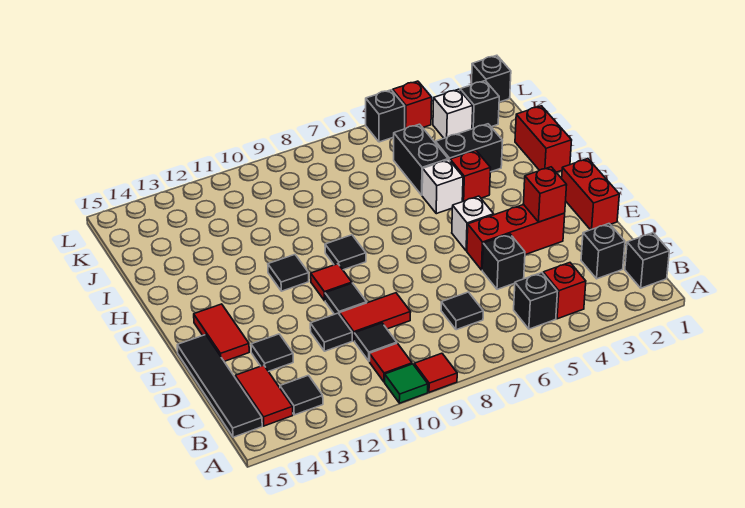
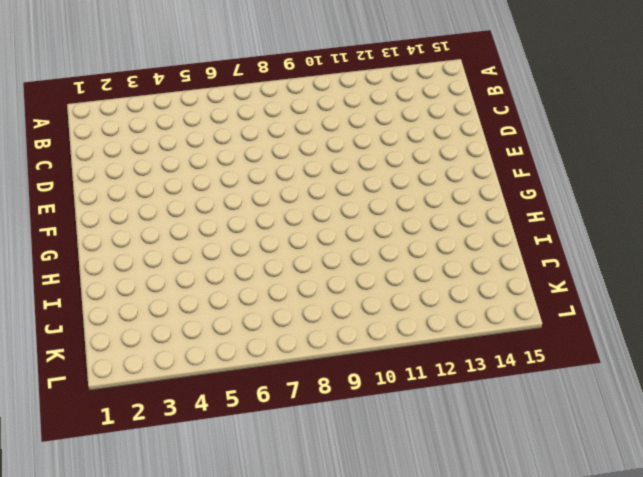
none -> red 1x1 tile [414,353,457,392]
none -> green 1x1 tile [385,364,428,403]
none -> black 1x1 brick [625,233,669,288]
none -> red 1x1 brick [543,263,586,319]

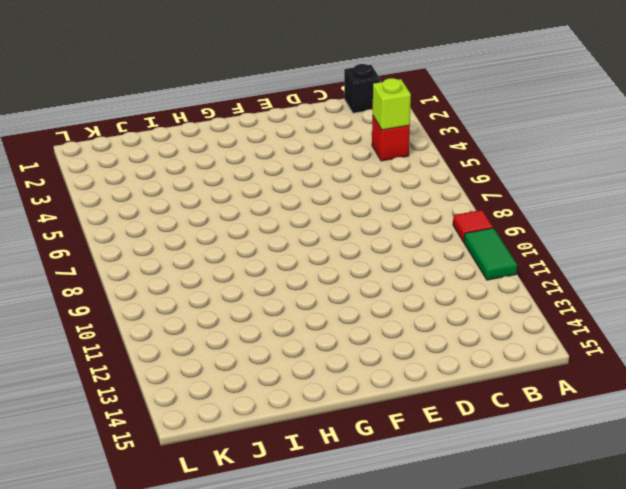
green 1x2 tile [464,228,517,280] -> green 1x1 tile [385,364,428,403]
lime 1x1 brick [373,78,411,130] -> none
none -> black 1x1 brick [514,273,557,329]
none -> red 1x1 tile [370,343,412,382]
none -> black 1x1 tile [280,375,323,415]
none -> red 1x2 tile [235,365,293,426]

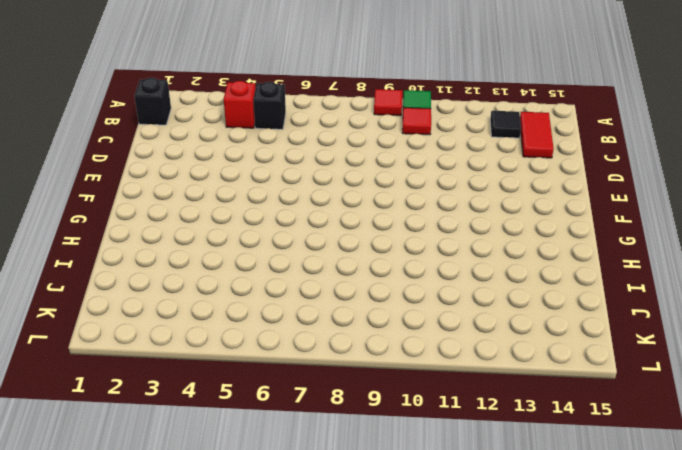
none -> black 1x4 tile [177,335,262,437]
none -> black 1x1 brick [581,224,625,279]
none -> black 1x1 tile [441,292,483,330]
none -> black 1x1 tile [354,323,397,361]

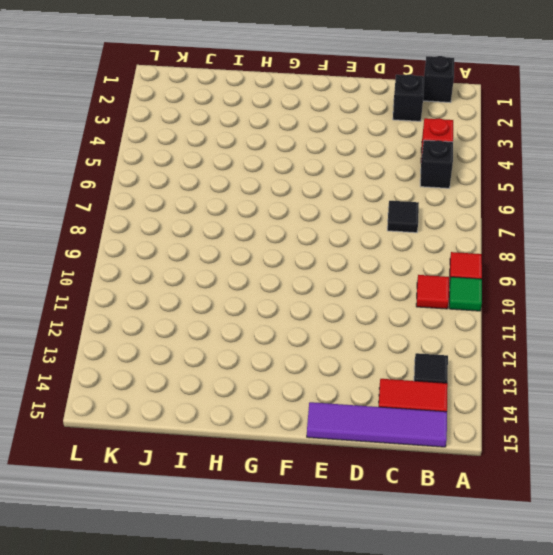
purple 1x4 tile [307,402,447,447] -> black 1x4 tile [177,335,262,437]
none -> black 1x1 tile [354,323,397,361]
none -> black 1x1 brick [482,234,525,289]
none -> red 1x2 tile [340,293,411,341]
none -> black 1x1 tile [310,313,352,351]

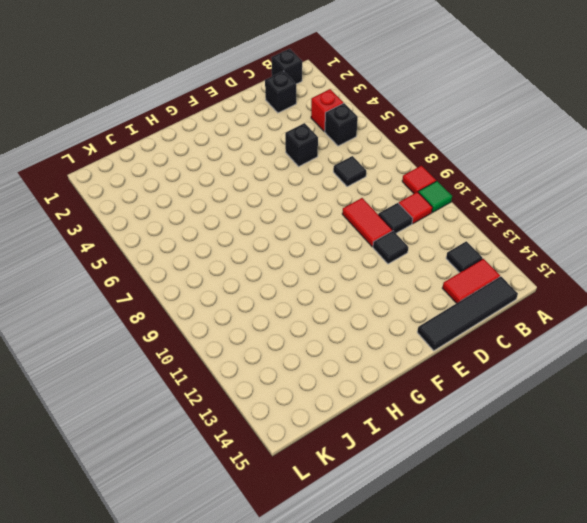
none -> black 1x1 tile [251,334,293,372]
none -> red 1x2 brick [562,159,619,230]
none -> red 1x3 brick [467,205,565,270]
none -> black 1x1 tile [325,283,367,315]

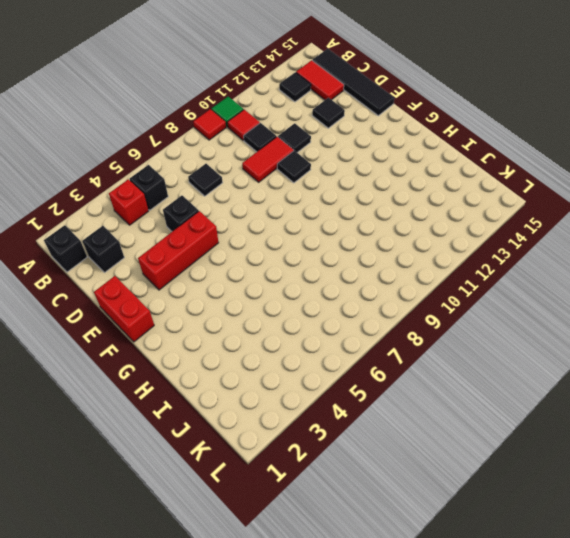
none -> red 1x2 tile [194,304,249,361]
none -> white 1x1 brick [452,196,494,251]
none -> red 1x1 tile [311,264,352,301]
none -> black 1x1 tile [325,235,366,270]

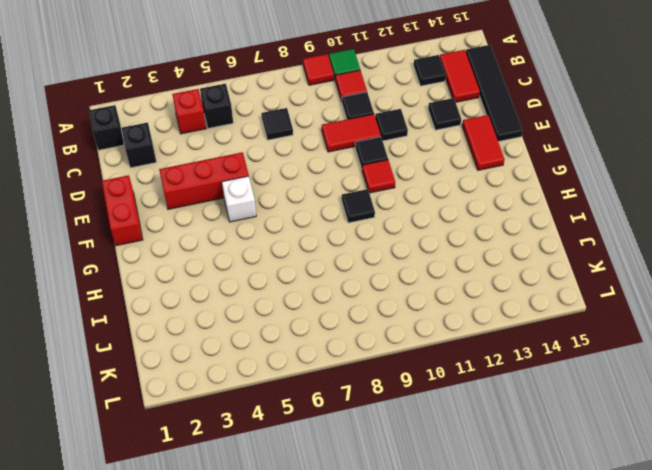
none -> black 1x1 brick [482,234,525,289]
none -> black 1x1 tile [268,255,309,291]
none -> red 1x2 brick [515,106,572,172]
none -> red 1x1 brick [450,151,490,202]

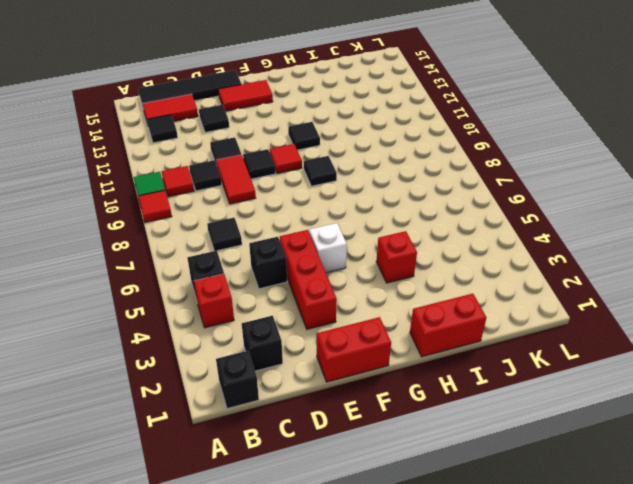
none -> white 1x1 brick [422,160,463,214]
none -> black 1x2 brick [435,124,503,172]
none -> black 1x2 brick [394,124,448,195]
none -> black 1x1 brick [460,81,499,129]

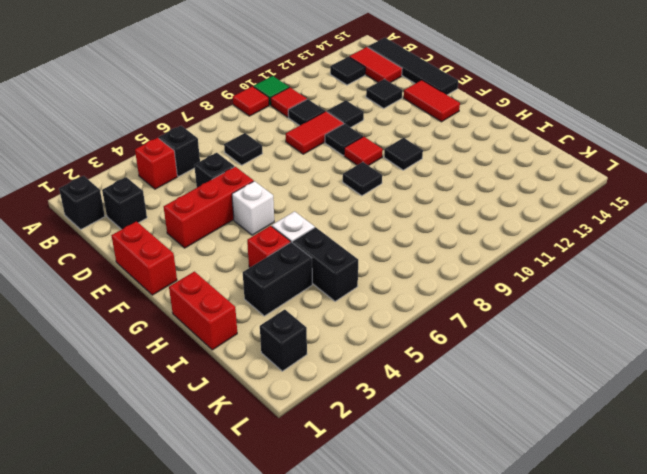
none -> white 1x1 brick [433,89,473,138]
none -> black 1x1 brick [471,55,511,102]
none -> red 1x1 brick [393,81,432,129]
none -> black 1x1 brick [366,90,405,142]

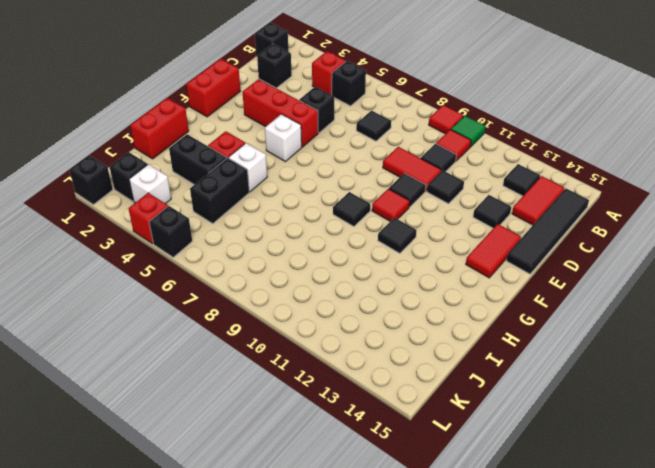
none -> red 1x1 brick [523,167,567,222]

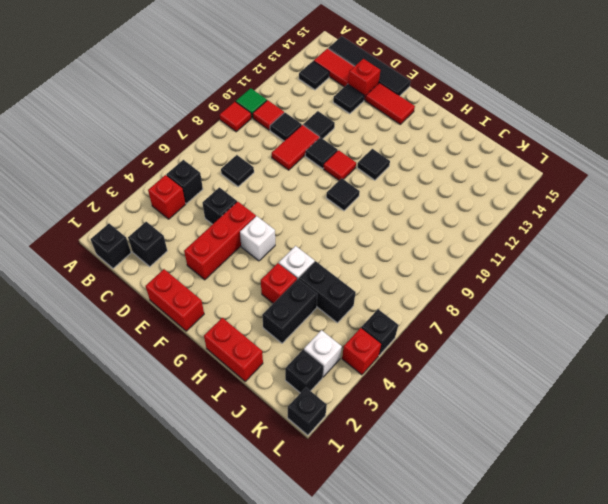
red 1x1 brick [348,59,380,100] -> red 1x1 brick moved to [523,167,567,222]

